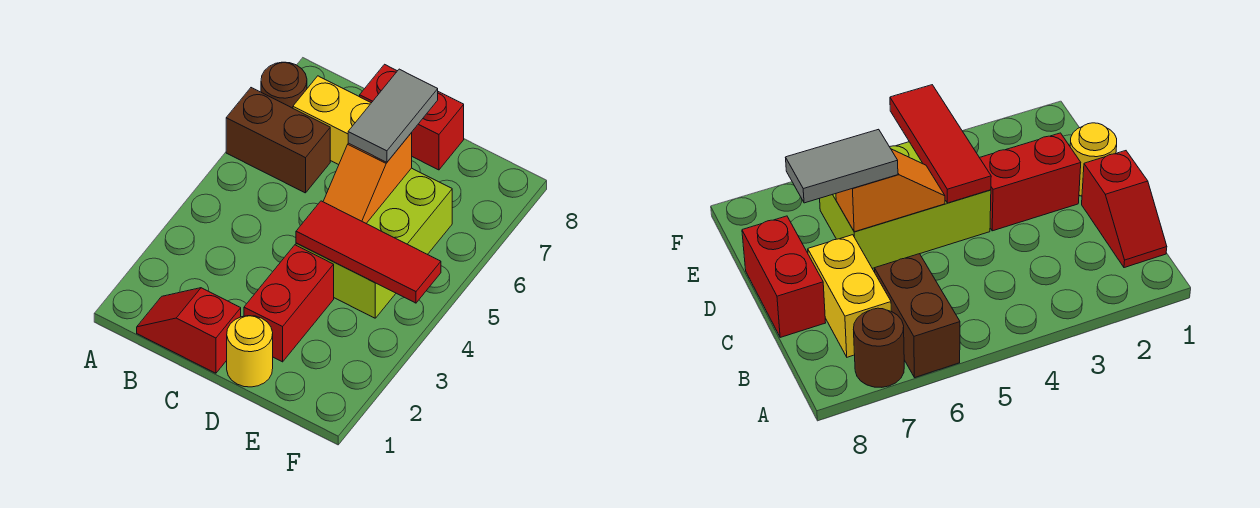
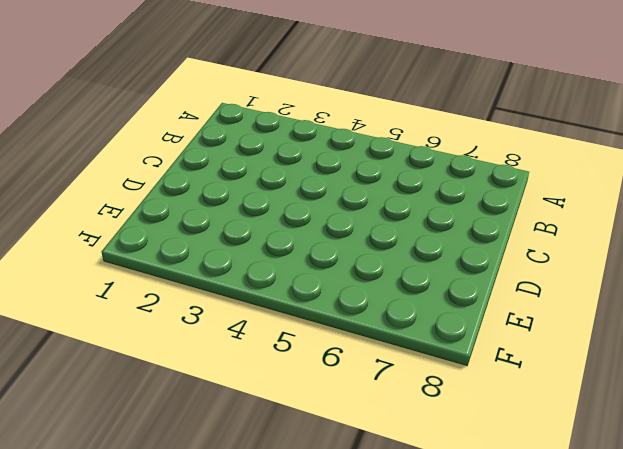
none -> brown 1x2 brick [226,88,330,193]
none -> brown 1x1 round brick [261,62,307,108]

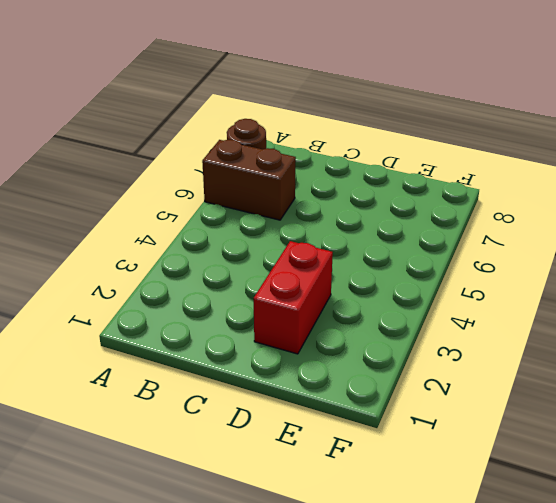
none -> red 1x2 slope [137,288,241,373]
none -> yellow 1x2 brick [293,76,371,165]

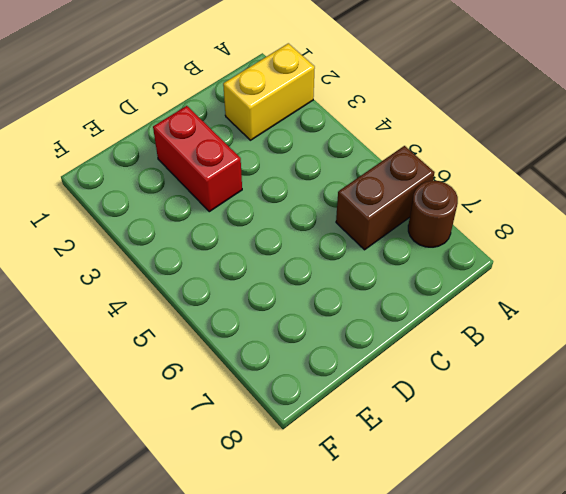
yellow 1x2 brick [223,43,315,140] -> yellow 1x2 brick moved to [293,76,371,165]
none -> red 1x2 slope [137,288,241,373]
none -> red 1x2 brick [360,64,464,170]

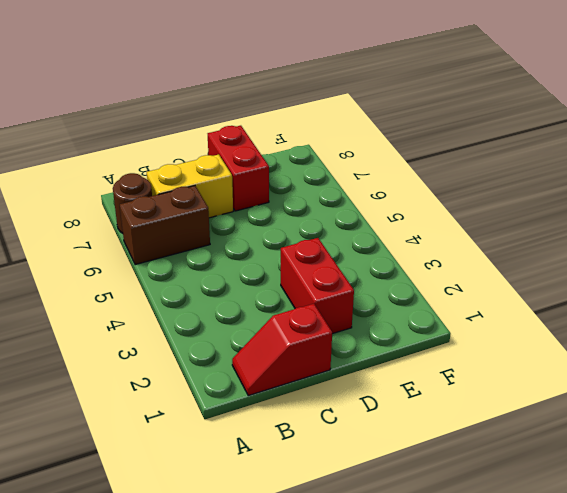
red 1x2 brick [208,126,269,211] -> red 1x2 brick turned to [360,64,464,170]
none -> yellow 1x1 round brick [227,316,273,387]
none -> lime 2x3 brick [296,168,452,318]

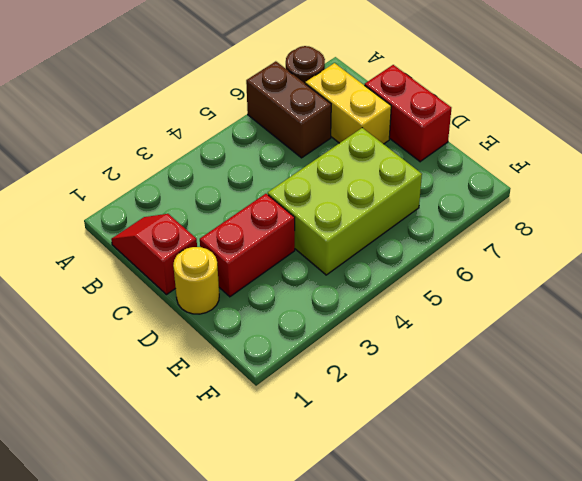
none -> red 1x3 tile [296,201,441,303]
none -> orange 1x2 slope [323,133,412,223]

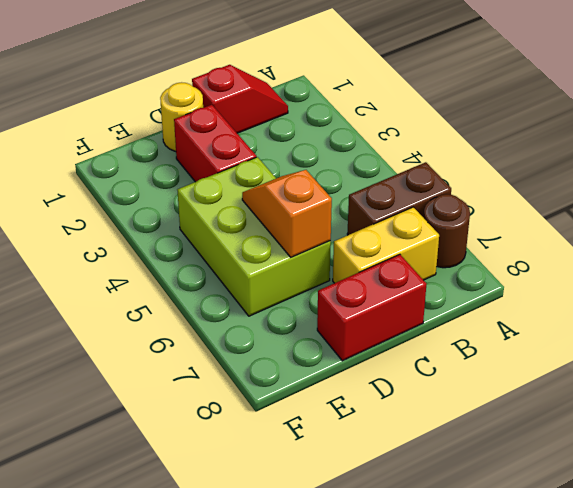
none -> red 1x3 tile [296,201,441,303]
none -> grey 1x2 tile [348,69,438,162]

